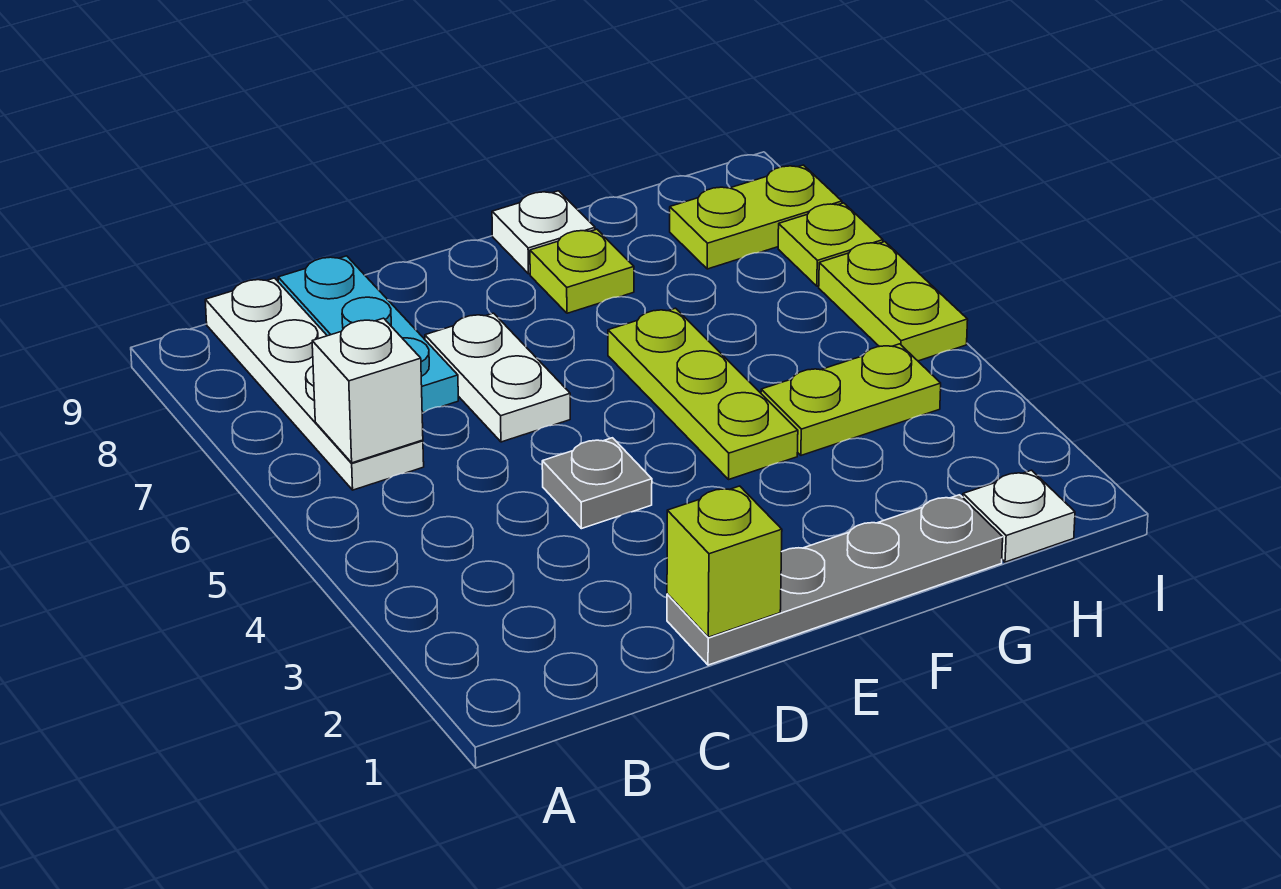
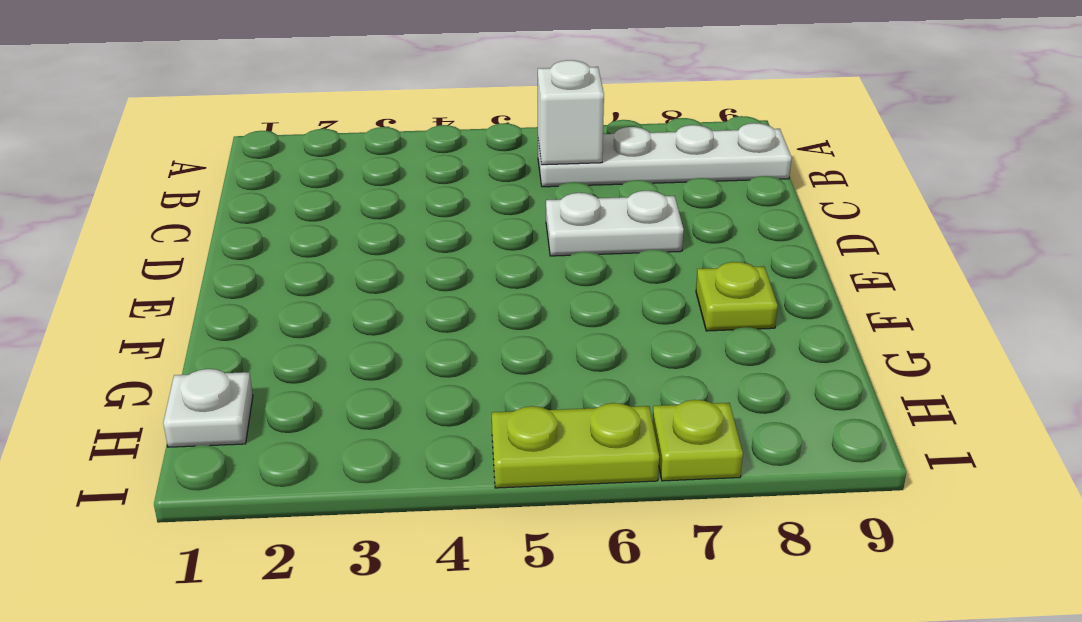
none -> cyan 1x3 plate [278,256,458,413]
none -> grey 1x4 plate [667,495,1003,665]
none -> grey 1x1 plate [542,438,652,529]

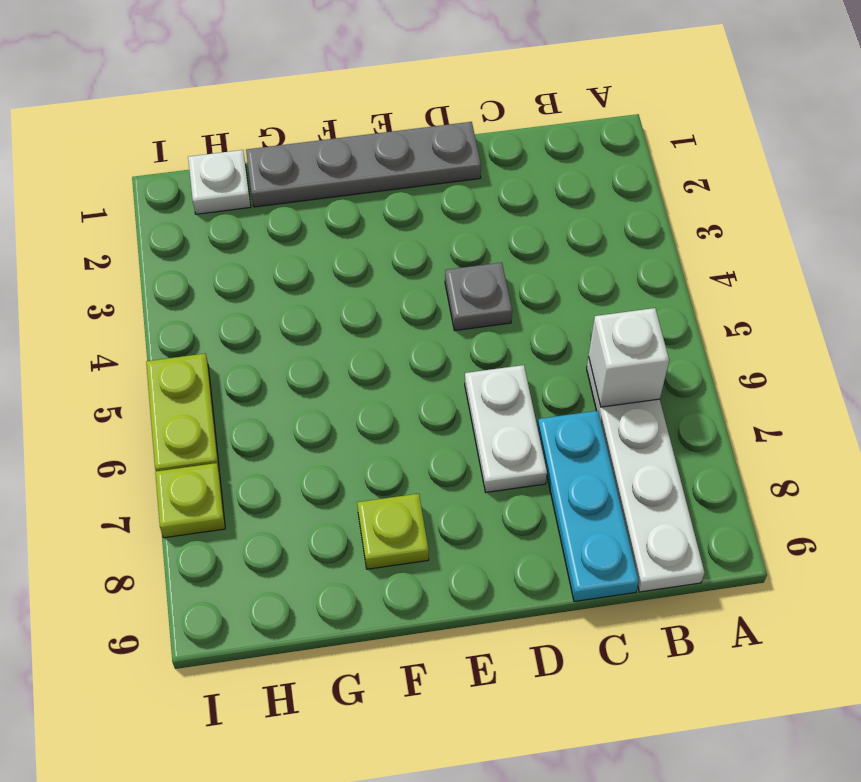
none -> lime 1x3 plate [608,308,798,479]
none -> white 1x1 plate [492,191,595,274]
none -> lime 1x2 plate [761,344,941,455]

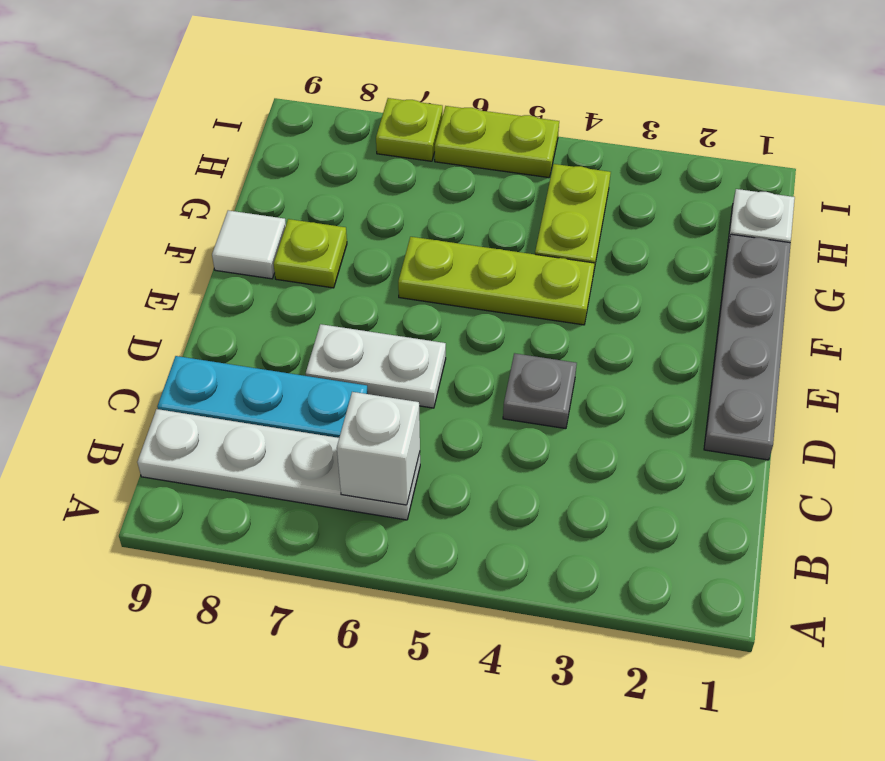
white 1x1 tile [212,210,286,279] -> white 1x1 plate [492,191,595,274]
none -> lime 1x2 plate [670,165,842,269]
none -> lime 1x1 brick [667,486,782,637]

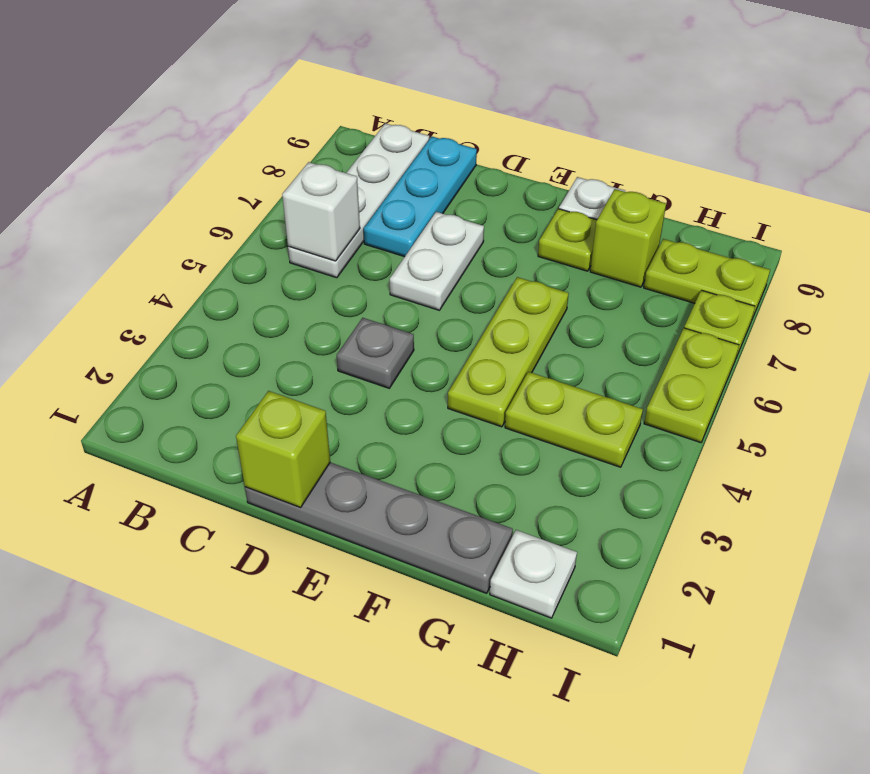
lime 1x1 brick [590,189,666,287] -> none

